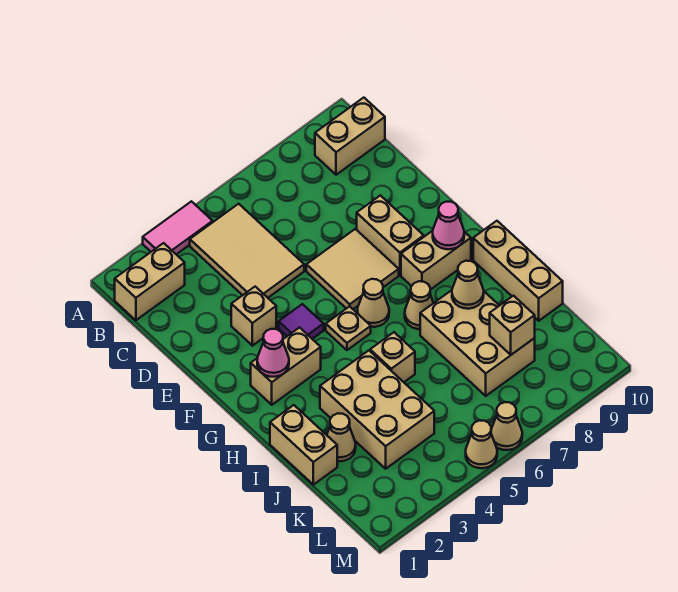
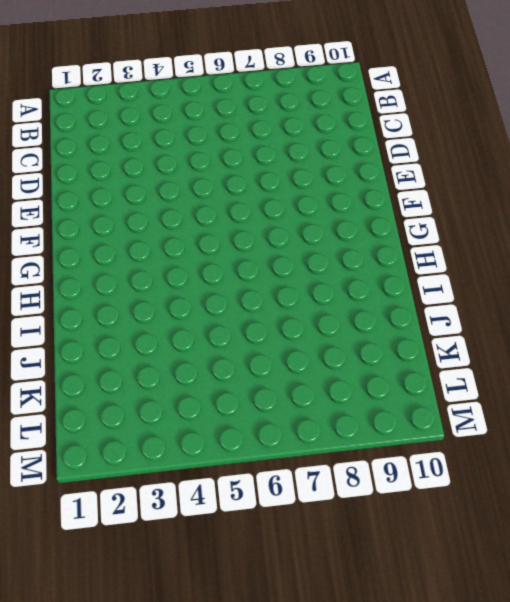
none -> pink 1x2 tile [143,201,213,254]
none -> tan 1x2 brick [115,243,185,320]
none -> tan 2x3 tile [190,204,304,298]

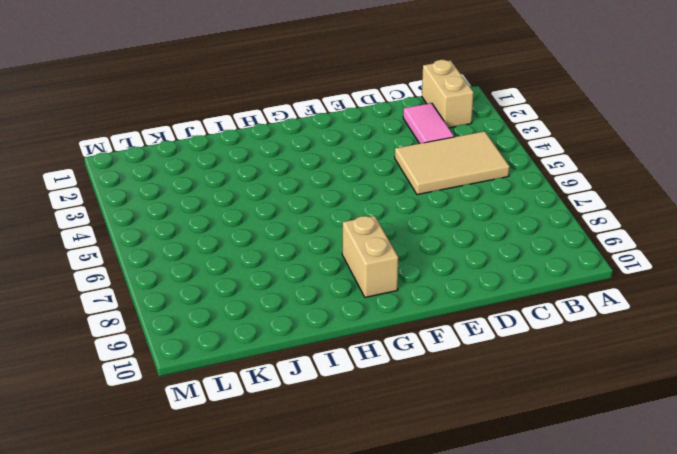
pink 1x2 tile [403,103,454,144] -> pink 1x2 tile moved to [143,201,213,254]
none -> tan 1x2 brick [315,98,385,175]
none -> tan 1x1 brick [231,287,276,346]
none -> tan 2x2 tile [306,229,399,309]

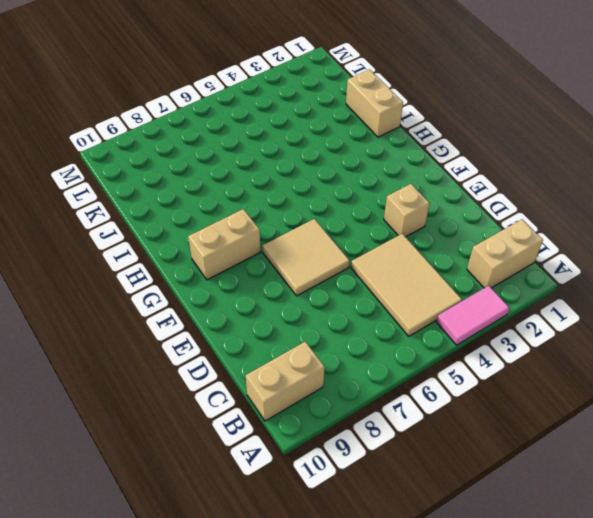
none -> tan 1x2 brick [357,195,424,275]
none -> purple 1x1 tile [279,304,324,339]
none -> tan 1x2 brick [251,328,321,405]

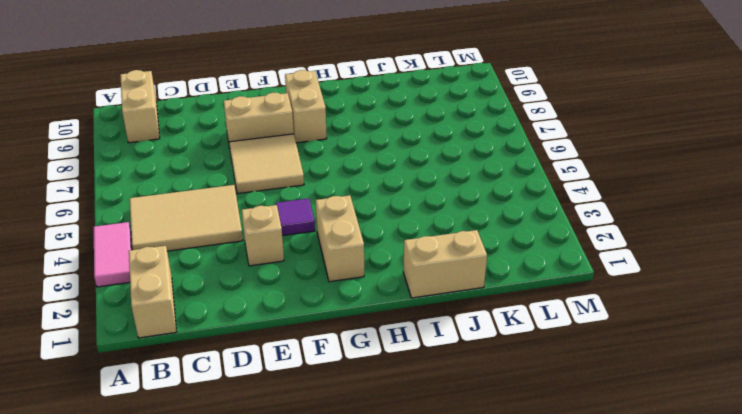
none -> tan 1x1 plate [326,306,371,350]
none -> tan 1x1 cone [357,279,389,327]
none -> tan 1x1 cone [405,281,433,329]

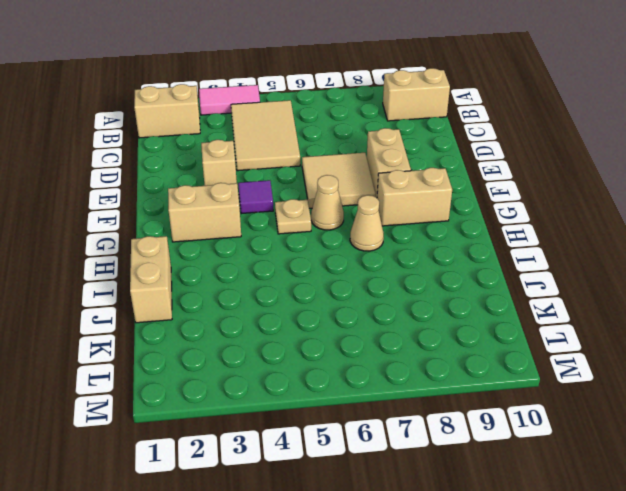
none -> tan 1x3 brick [473,221,563,321]
none -> tan 2x3 brick [320,351,434,469]
none -> tan 1x1 brick [370,332,415,382]

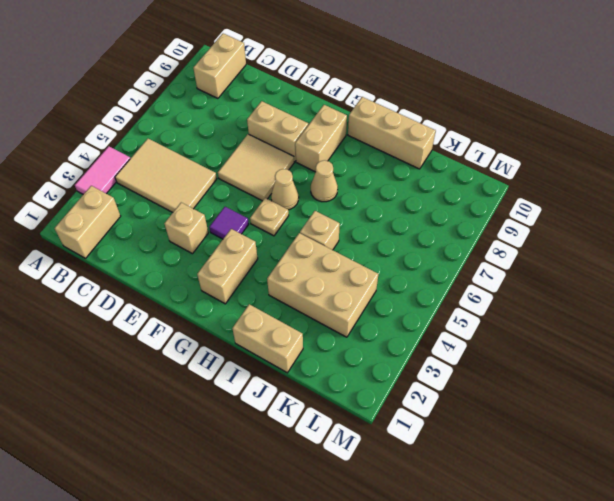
none -> tan 2x3 brick [420,290,535,396]
none -> tan 1x1 cone [327,413,356,461]
none -> tan 1x1 cone [466,420,497,468]

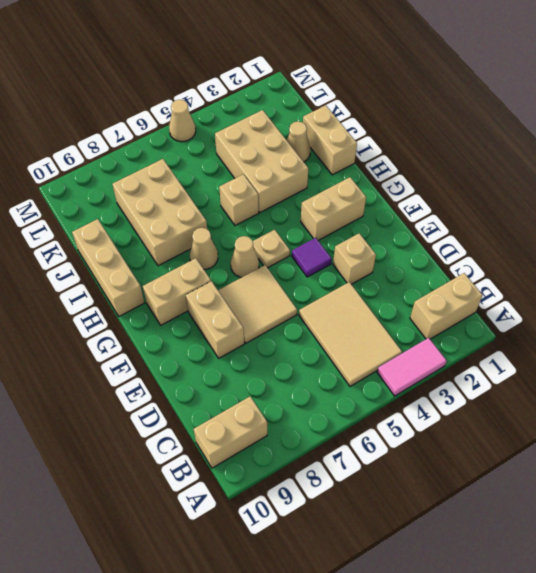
none -> tan 1x1 cone [491,402,522,450]
none -> pink 1x1 cone [257,329,289,377]
none -> pink 1x1 cone [433,202,464,249]

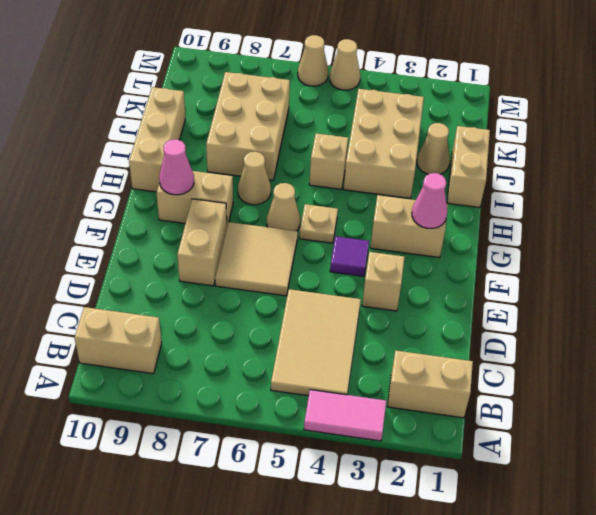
none -> tan 1x1 cone [452,261,484,309]
none -> tan 1x1 brick [490,296,535,355]

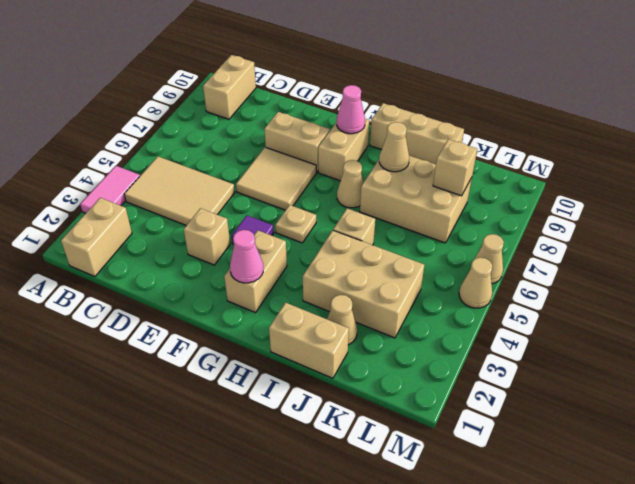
none -> tan 1x1 cone [357,279,389,327]

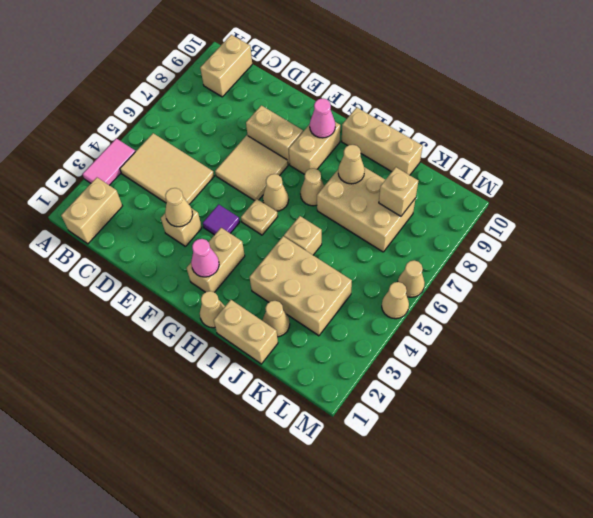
tan 1x1 cone [165,188,193,227] -> none
tan 1x1 cone [200,291,225,328] -> none

